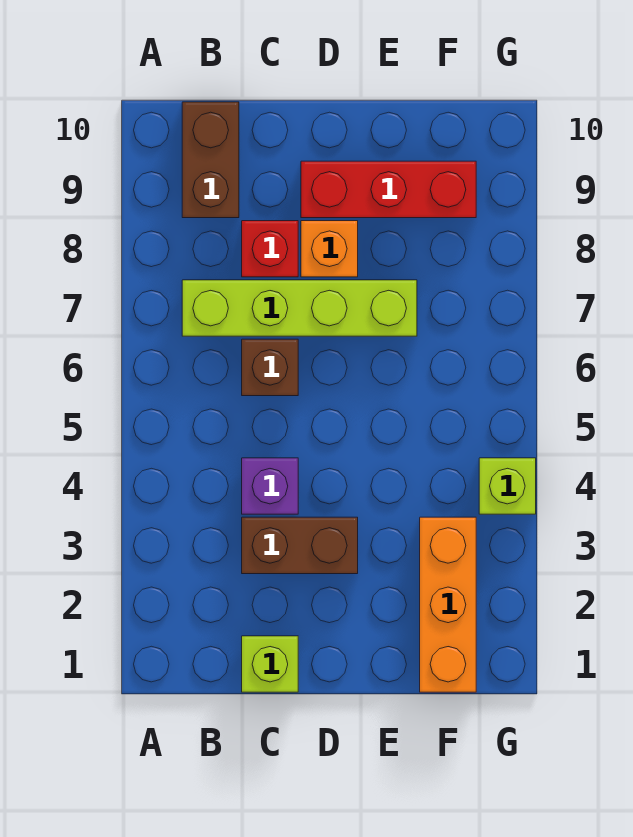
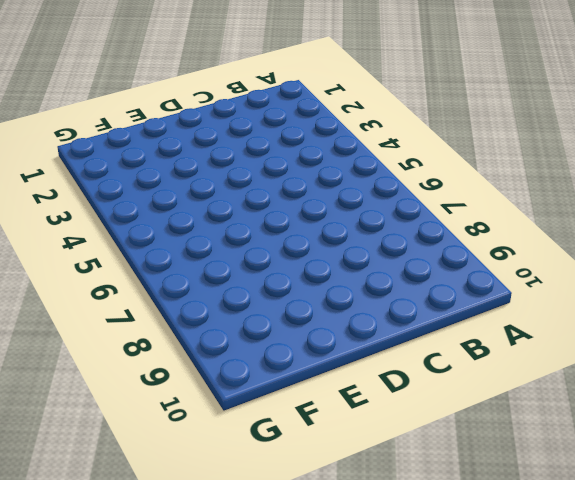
none -> lime 1x4 brick [182,280,417,336]
none -> brown 1x2 brick [182,102,239,218]

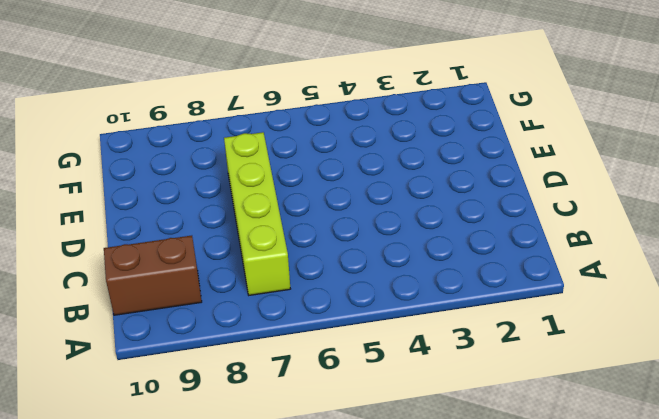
none -> lime 1x1 brick [242,636,298,692]
none -> brown 1x2 brick [242,517,358,574]

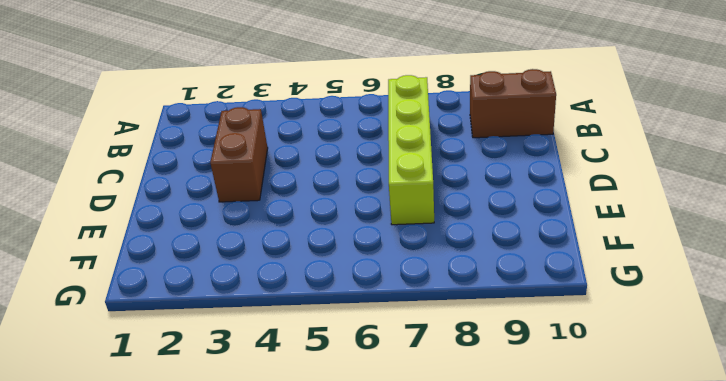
none -> lime 1x1 brick [242,636,298,692]
none -> purple 1x1 brick [242,458,298,514]

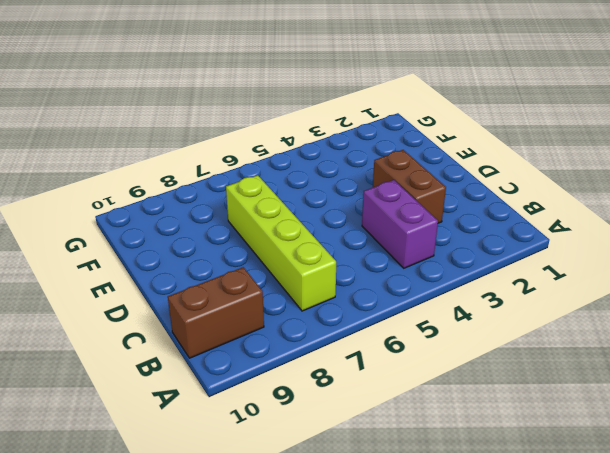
purple 1x2 brick [362,180,438,268] -> purple 1x1 brick [242,458,298,514]
none -> lime 1x1 brick [242,636,298,692]
none -> brown 1x1 brick [242,339,298,396]

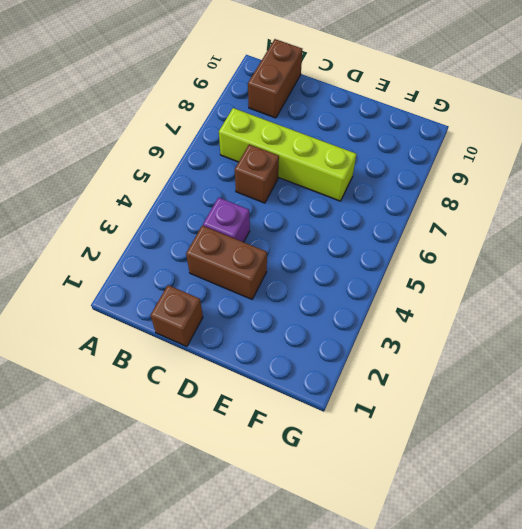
brown 1x1 brick [151,285,203,346] -> lime 1x1 brick [242,636,298,692]
none -> red 1x1 brick [242,221,298,277]
none -> orange 1x1 brick [301,221,358,277]

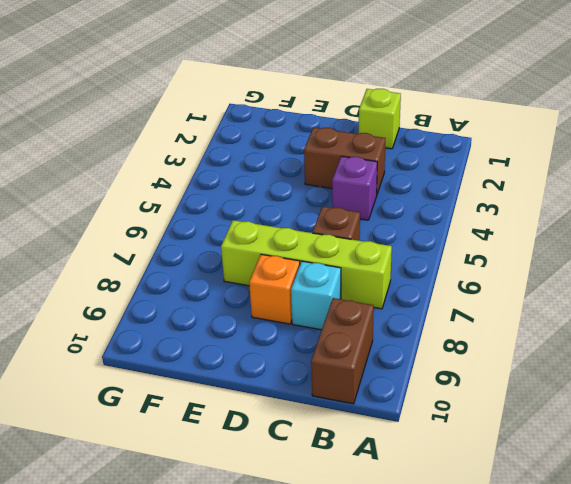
cyan 1x1 brick [291,261,341,330] -> red 1x1 brick [242,221,298,277]
none -> red 1x3 brick [301,161,476,218]
none -> orange 1x3 brick [420,517,476,692]

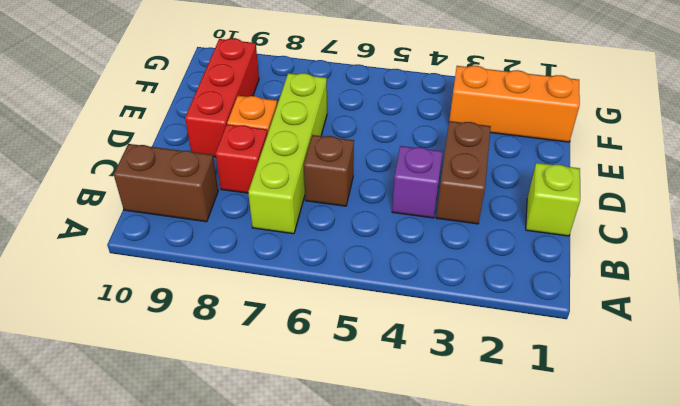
none -> lime 1x1 brick [479,458,536,514]

